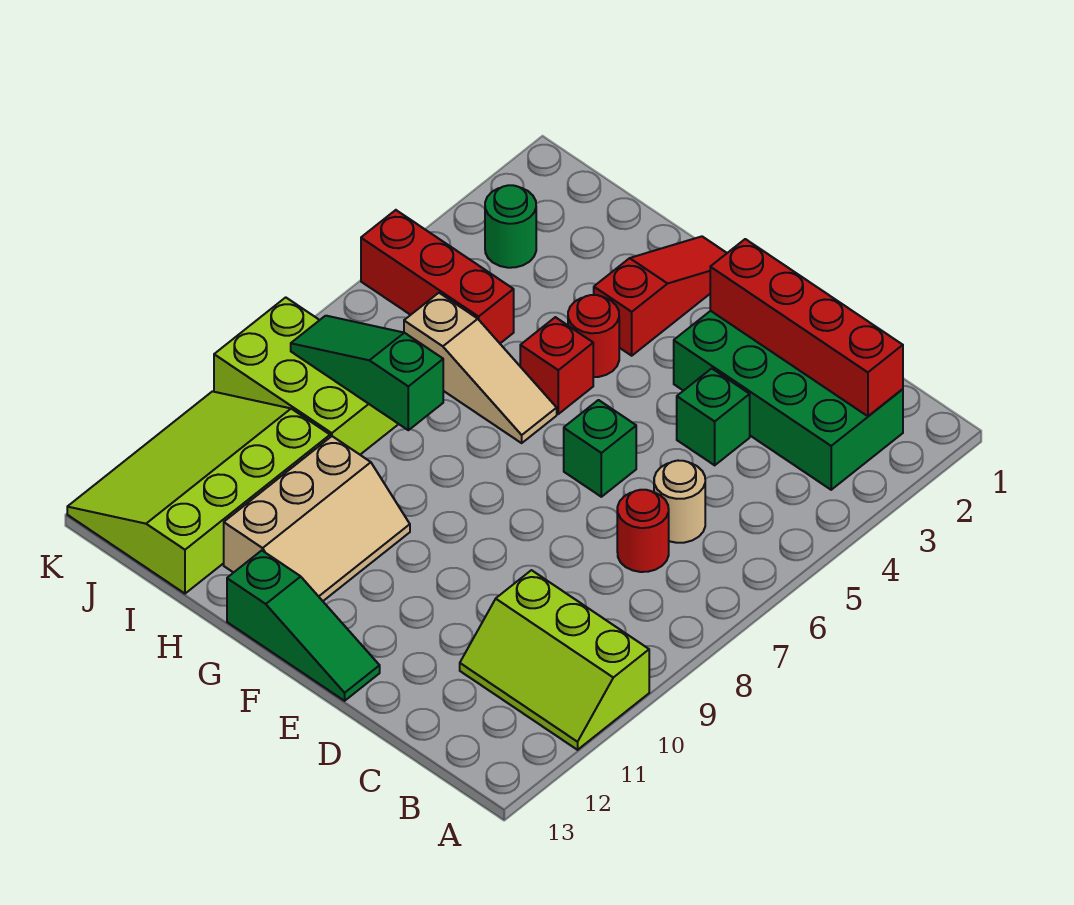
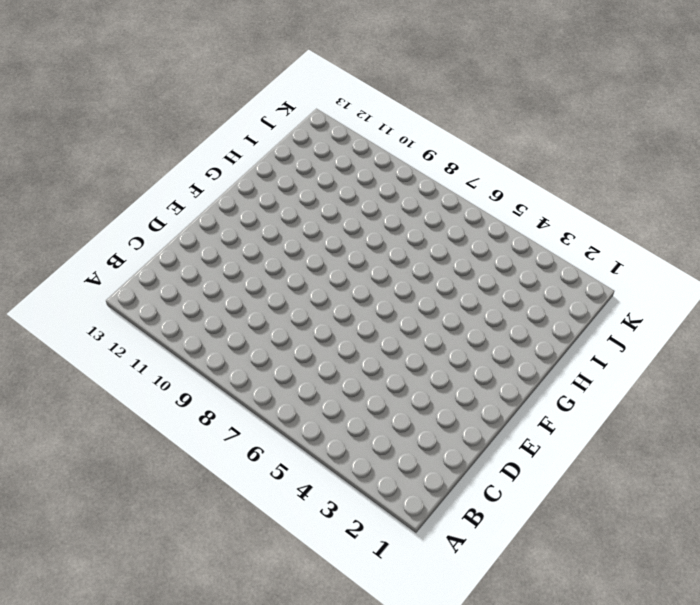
none -> lime 2x3 slope [460,570,649,750]
none -> green 2x4 brick [674,311,903,490]
none -> tan 1x1 round brick [654,461,705,543]

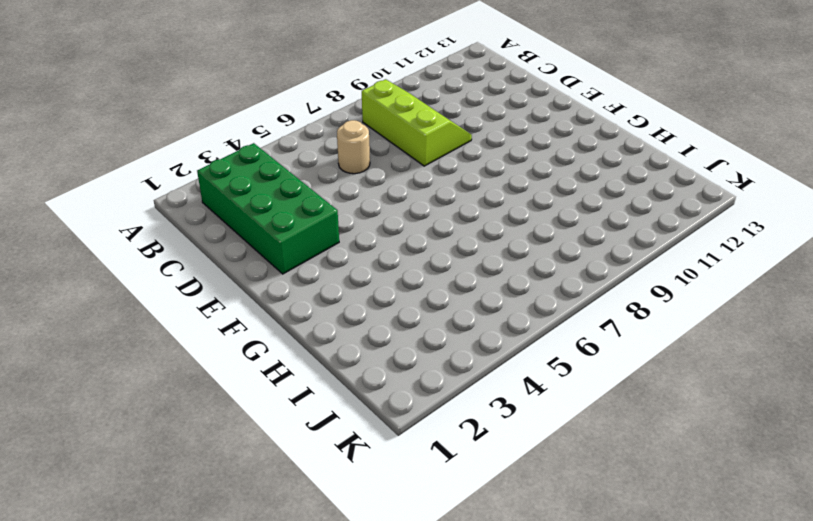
lime 2x3 slope [361,79,472,166] -> lime 2x3 slope moved to [460,570,649,750]
none -> red 1x1 round brick [617,490,669,572]
none -> green 1x1 brick [677,369,750,465]
none -> green 1x1 brick [564,400,636,497]

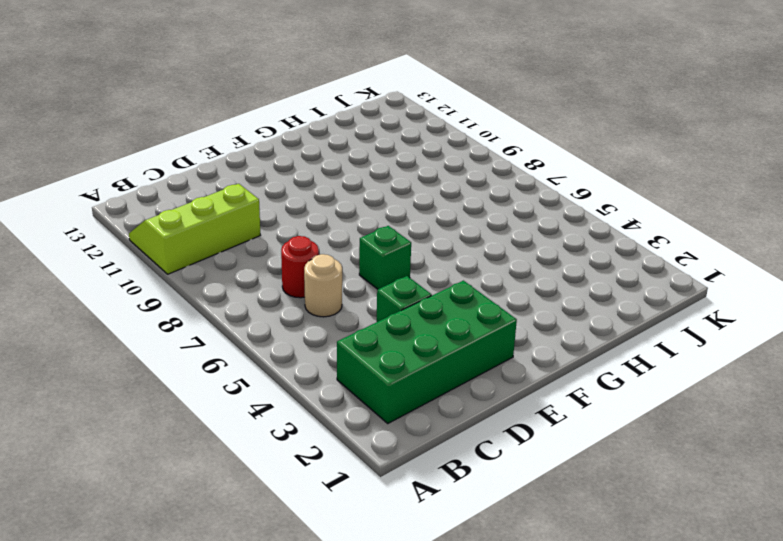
none -> green 1x3 slope [227,550,380,701]
none -> red 1x3 slope [594,236,727,356]
none -> red 1x1 round brick [568,295,619,377]

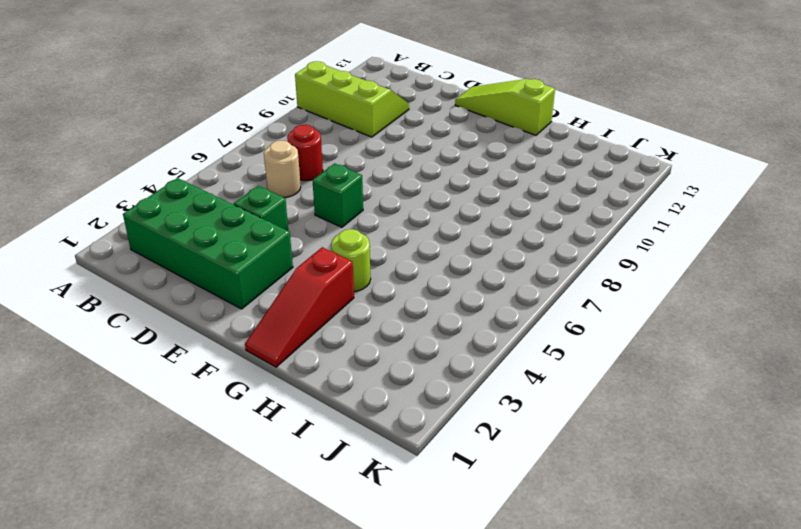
lime 1x3 slope [455,79,555,135] -> green 1x3 slope [227,550,380,701]
lime 1x1 round brick [331,229,371,292] -> red 1x1 round brick [568,295,619,377]
none -> red 1x1 brick [520,317,593,414]
none -> tan 1x3 slope [404,293,557,443]
none -> tan 2x3 slope [224,436,410,601]

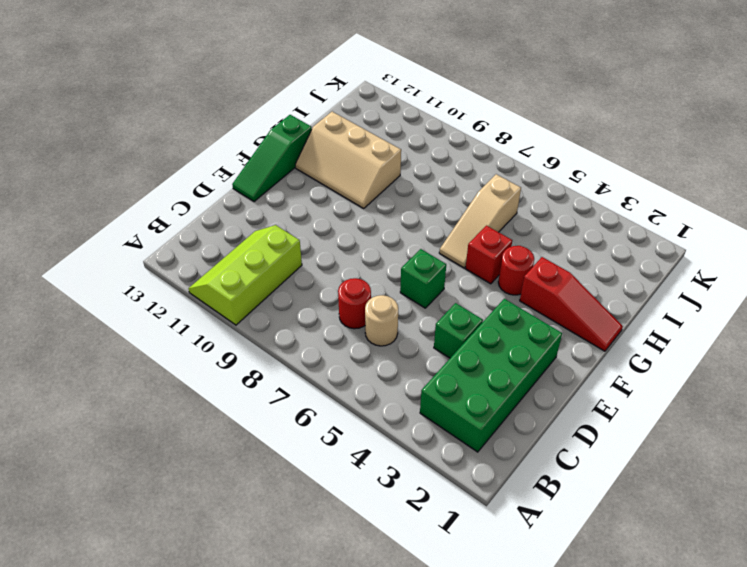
none -> red 1x3 brick [361,210,514,343]
none -> lime 2x3 brick [214,297,398,454]
none -> lime 3x4 slope [67,391,330,594]

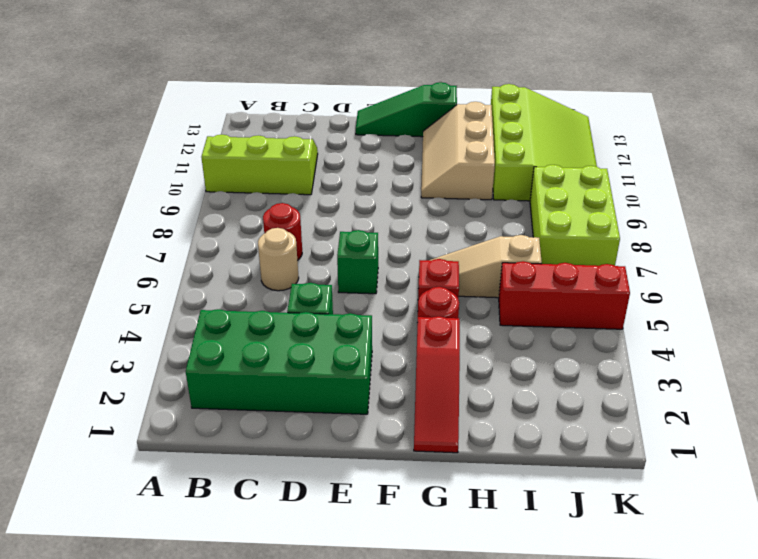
lime 2x3 brick [530,165,620,266] -> lime 2x3 brick turned to [214,297,398,454]
none -> green 1x1 round brick [485,185,536,268]
none -> red 1x4 brick [710,239,903,416]
none -> green 1x3 slope [291,316,443,430]

